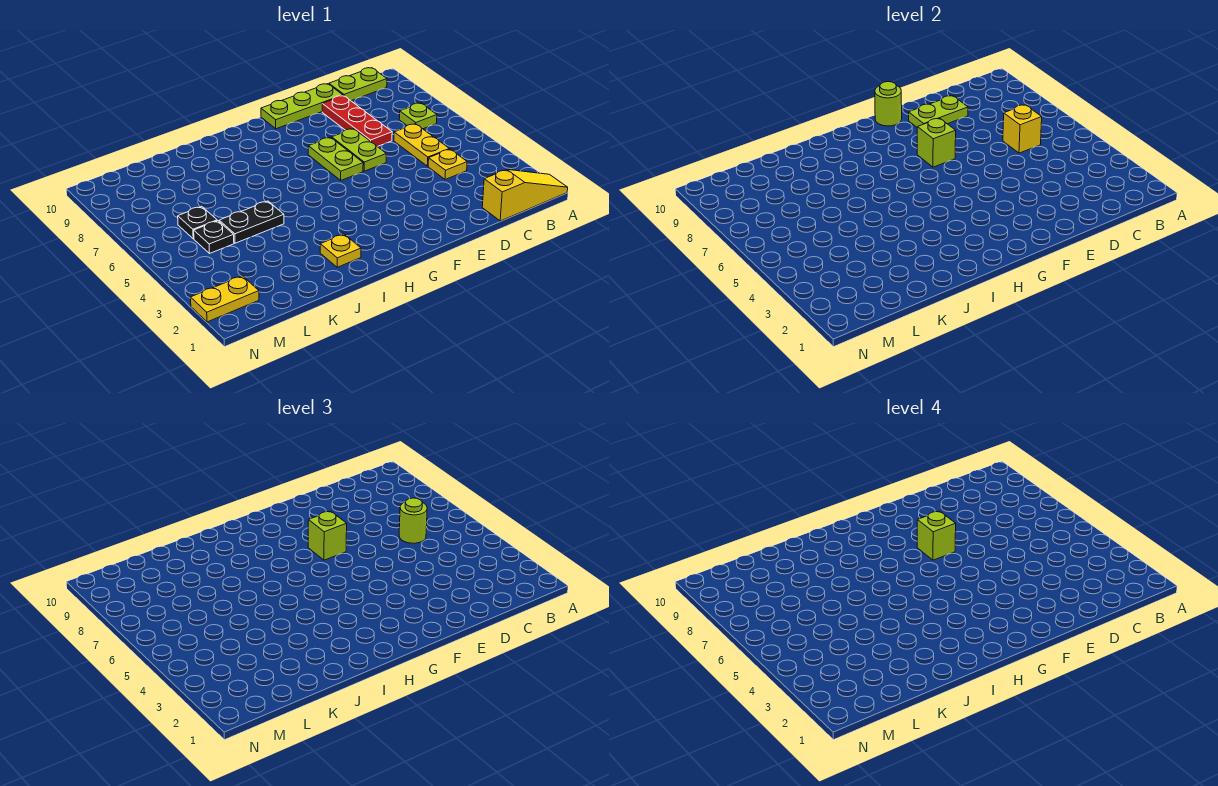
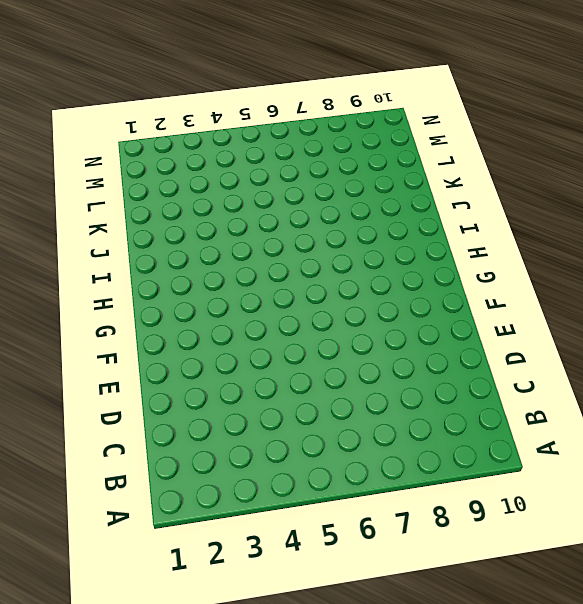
none -> yellow 1x3 slope [482,170,568,221]
none -> lime 1x1 plate [399,103,437,129]
none -> lime 1x2 plate [329,68,387,101]

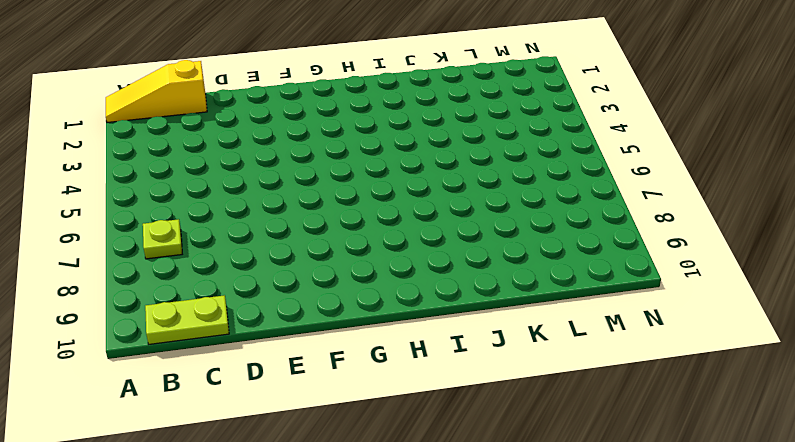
none -> yellow 1x1 plate [428,149,467,179]
none -> yellow 1x2 plate [394,124,449,166]
none -> red 1x3 plate [322,96,392,147]

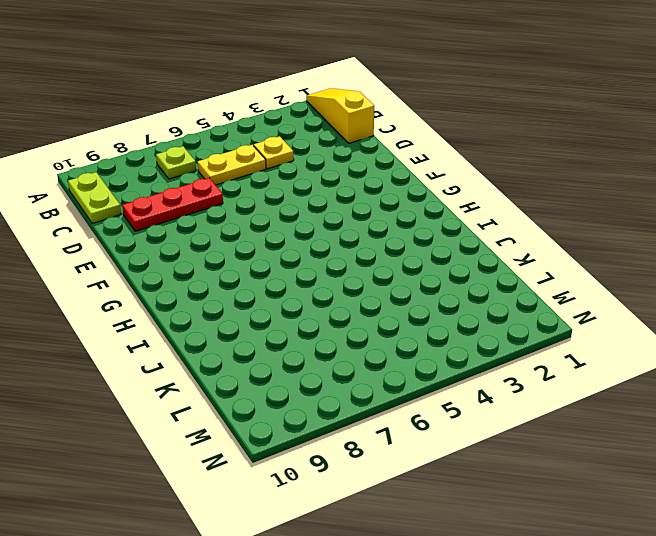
none -> lime 1x3 plate [261,84,343,129]
none -> lime 1x2 plate [332,129,386,171]
none -> lime 1x2 plate [308,137,363,180]

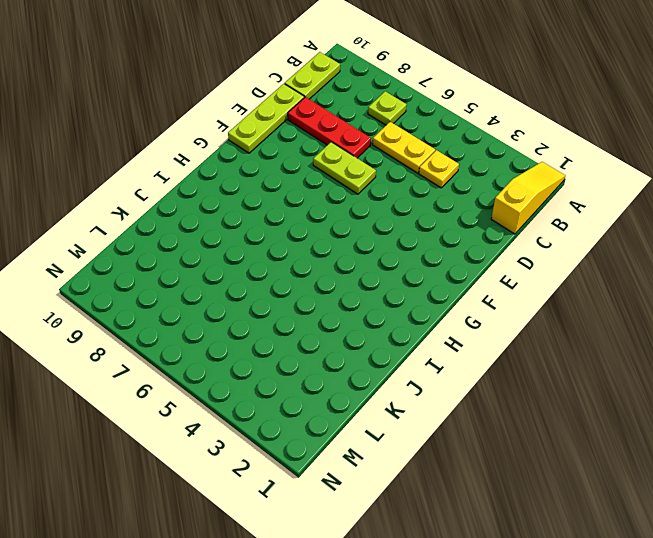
none -> lime 1x2 plate [308,137,363,180]
none -> yellow 1x1 plate [320,234,361,267]
none -> black 1x2 plate [219,201,284,243]

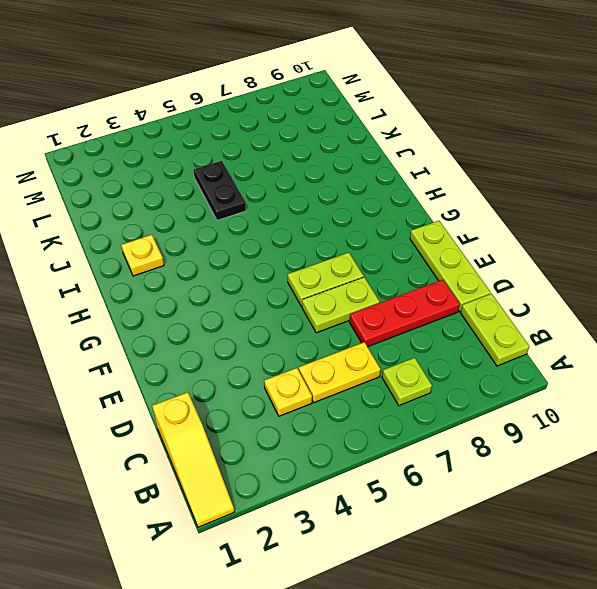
none -> black 1x1 plate [194,221,234,253]
none -> black 1x1 plate [178,206,217,239]
none -> yellow 1x2 plate [191,276,259,322]

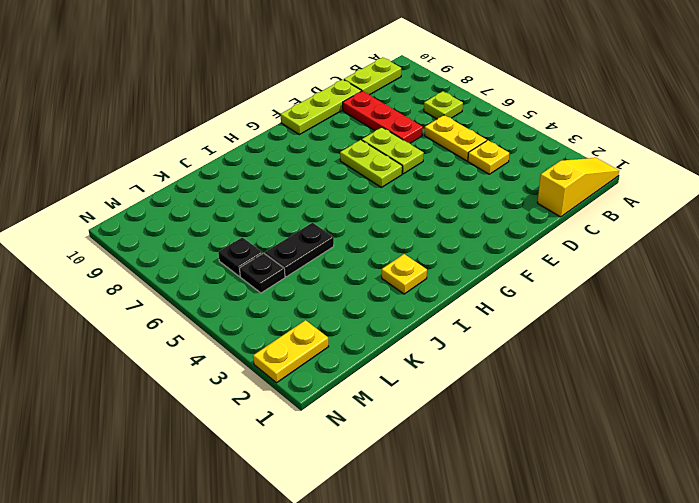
none -> yellow 1x1 brick [1003,105,1042,153]
none -> lime 1x2 plate [909,96,968,127]
none -> lime 1x1 brick [917,118,956,167]

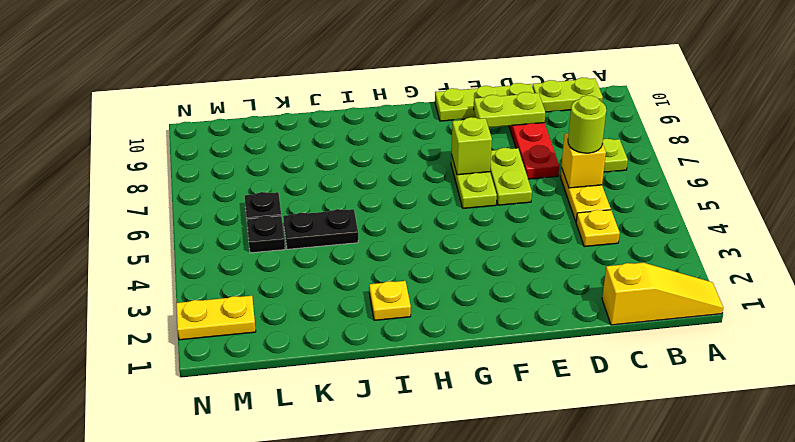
none -> lime 1x1 round brick [875,82,902,126]
none -> lime 1x1 brick [308,511,347,560]
none -> lime 1x1 brick [917,511,956,560]

